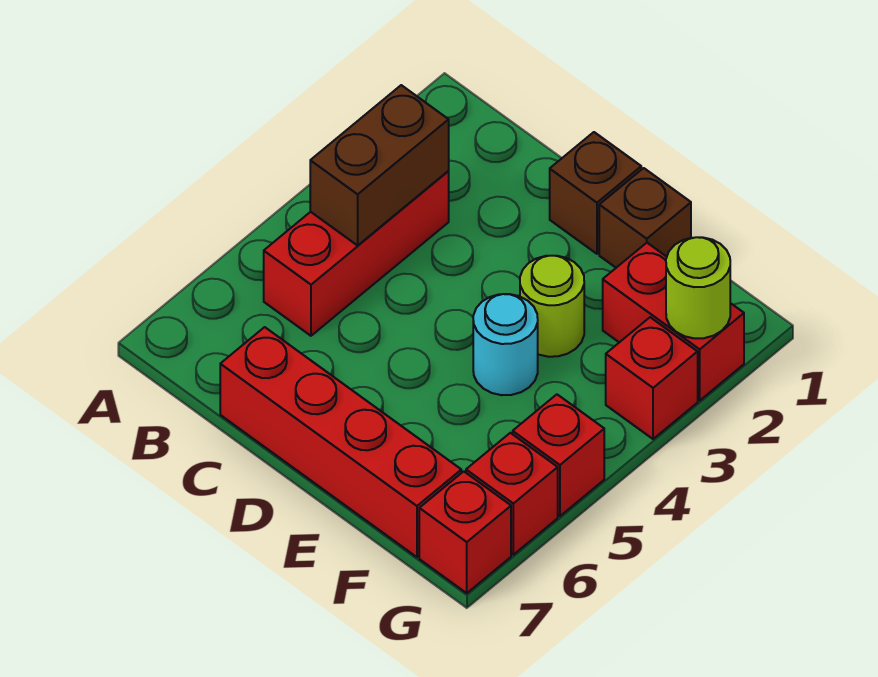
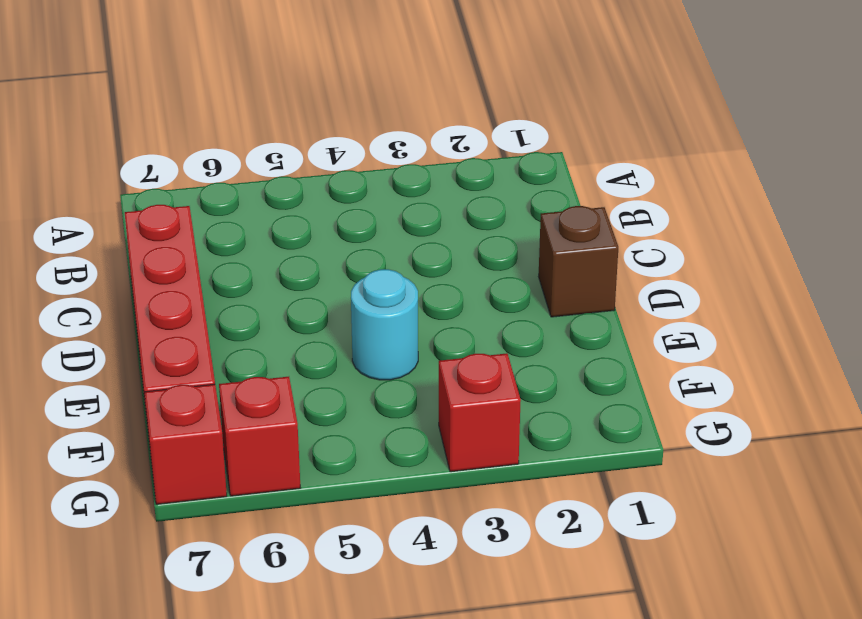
none -> red 1x3 brick [264,171,449,336]
none -> brown 1x1 brick [599,168,691,268]
none -> lime 1x1 round brick [520,256,584,357]

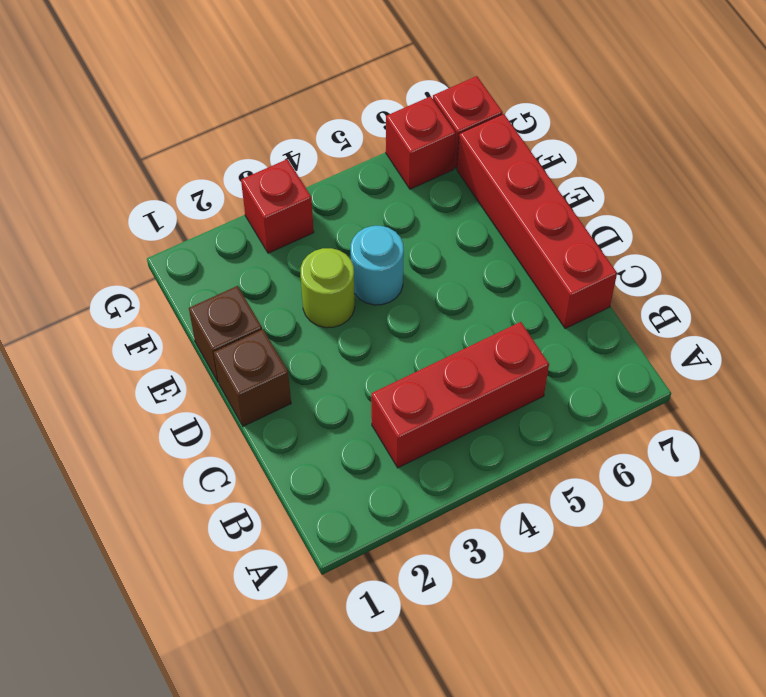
none -> red 1x2 brick [603,243,744,400]
none -> red 1x1 brick [513,394,604,516]
none -> brown 1x2 brick [310,85,449,245]

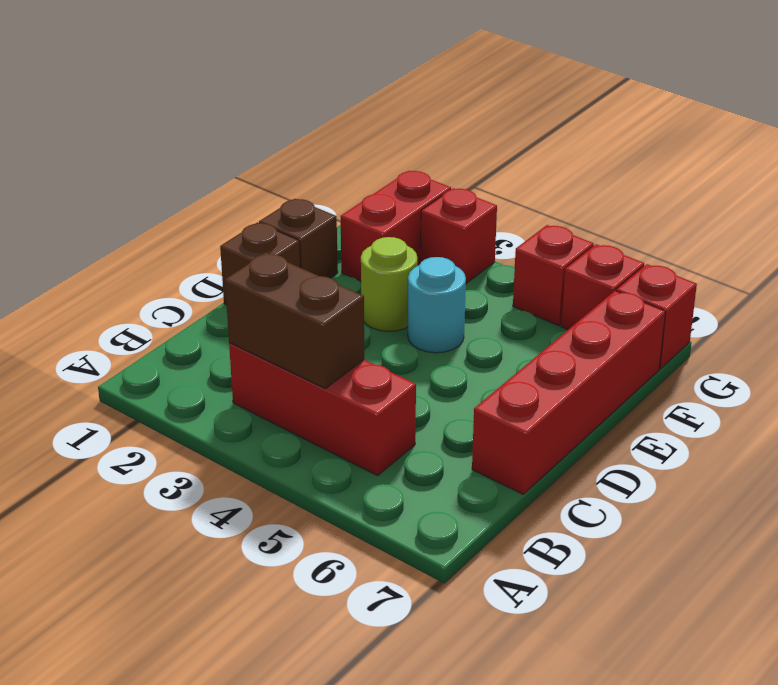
none -> lime 1x1 round brick [666,237,730,338]

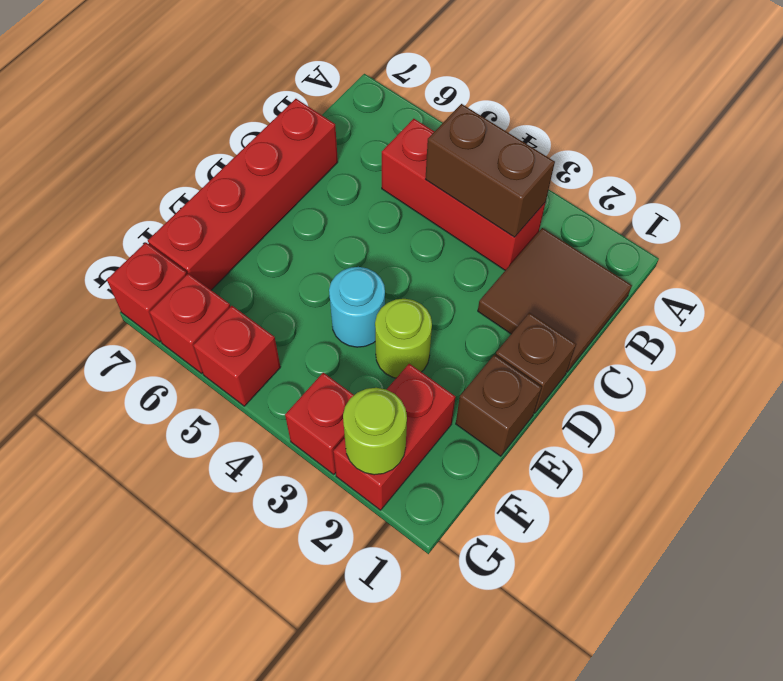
brown 2x2 tile [478,228,632,372] -> none

